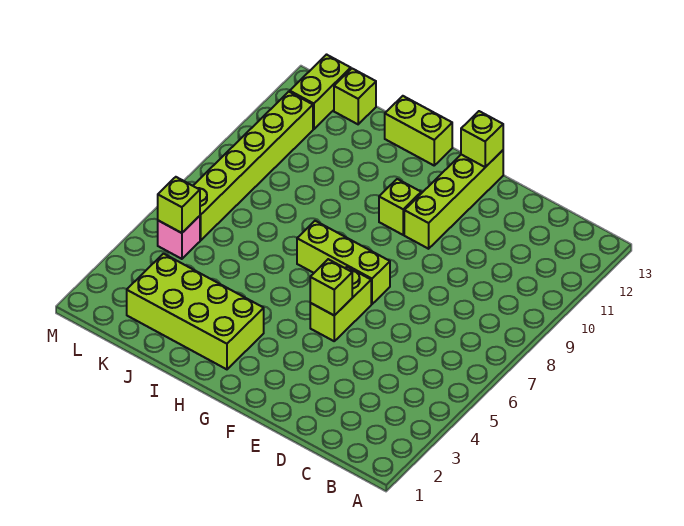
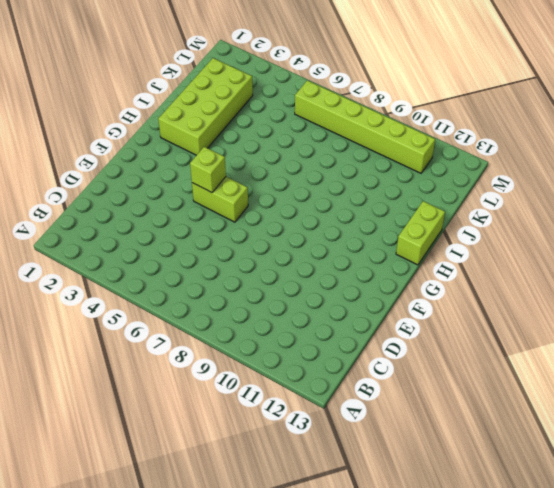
none -> lime 1x3 brick [297,221,390,304]
none -> lime 1x4 brick [404,150,503,249]
none -> lime 1x1 brick [379,179,421,235]

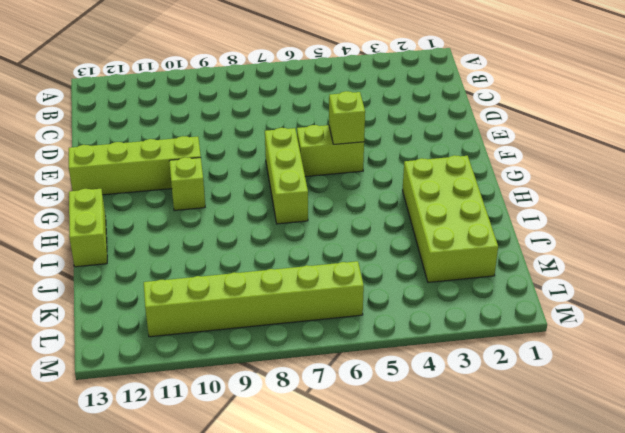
none -> lime 1x1 brick [334,69,376,124]
none -> pink 1x1 brick [158,216,200,259]
none -> lime 1x2 brick [290,55,351,129]

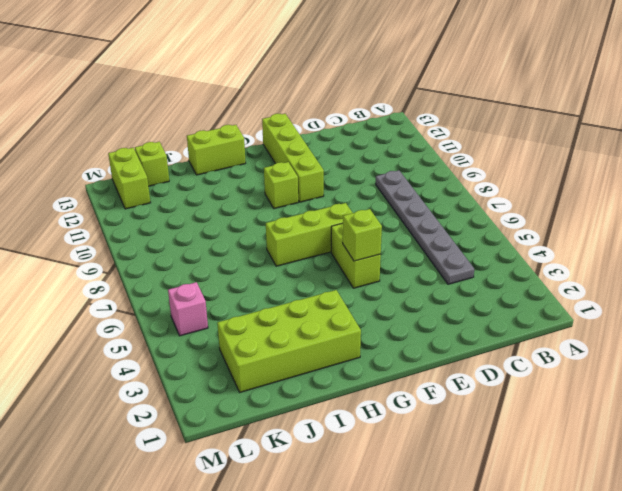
grey 1x6 plate [376,170,474,284] -> none
none -> lime 1x6 brick [193,92,313,240]
none -> lime 1x1 brick [461,111,503,167]
none -> lime 1x1 brick [158,177,200,233]

